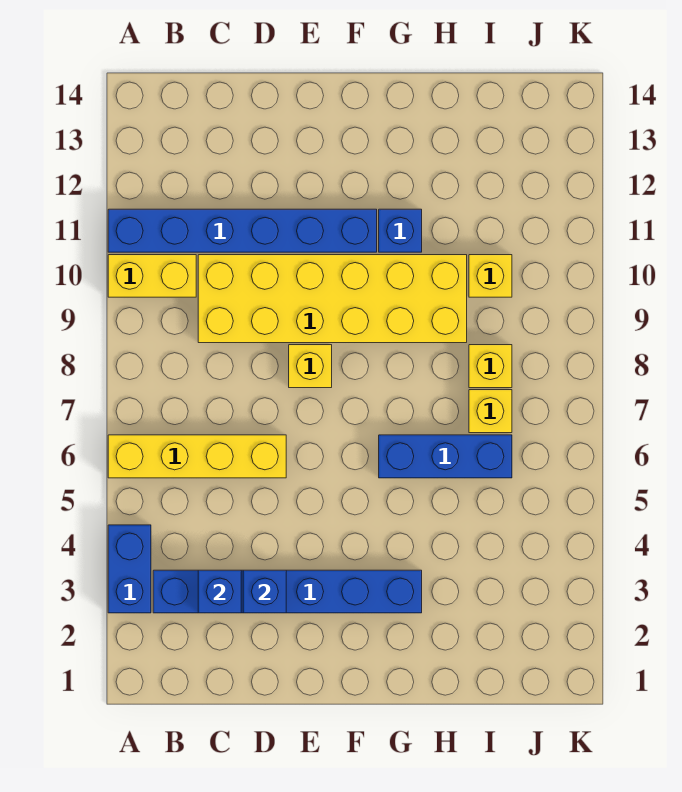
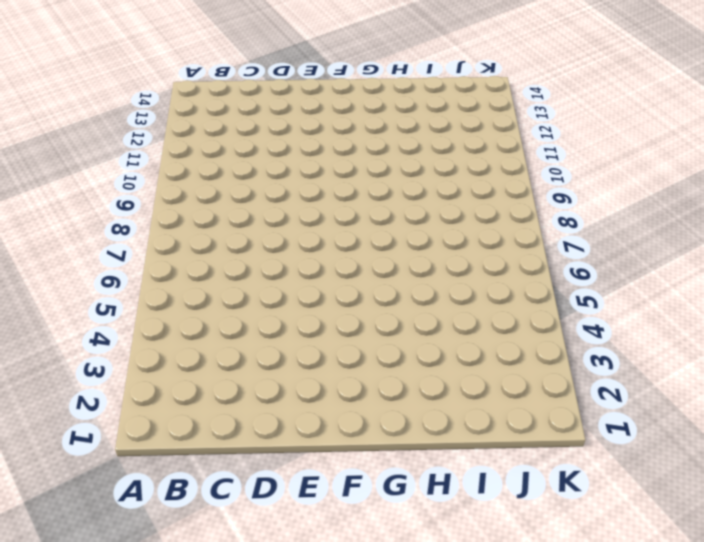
none -> blue 1x2 brick [108,525,151,613]
none -> yellow 1x4 brick [108,435,286,478]
none -> yellow 1x2 brick [108,255,196,297]

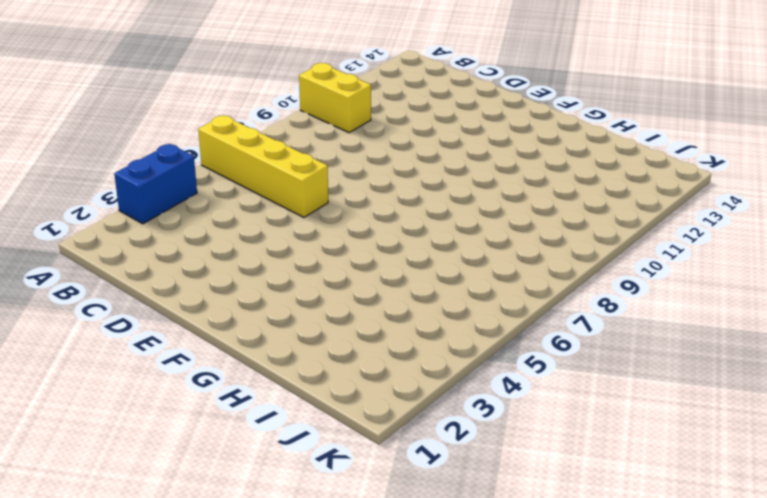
none -> blue 1x6 brick [108,209,377,252]
none -> blue 1x6 brick [153,570,422,613]
none -> yellow 2x6 brick [198,255,467,343]

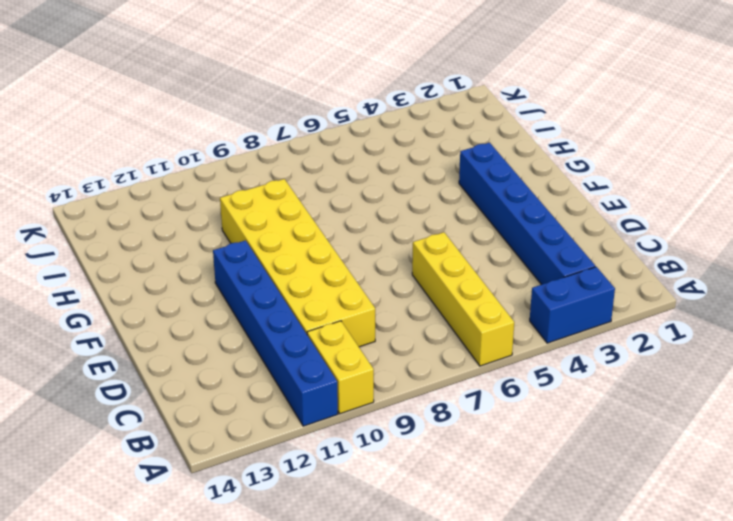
none -> yellow 1x1 brick [289,345,332,388]
none -> blue 1x3 brick [379,435,512,478]
none -> blue 1x1 brick [379,209,422,252]

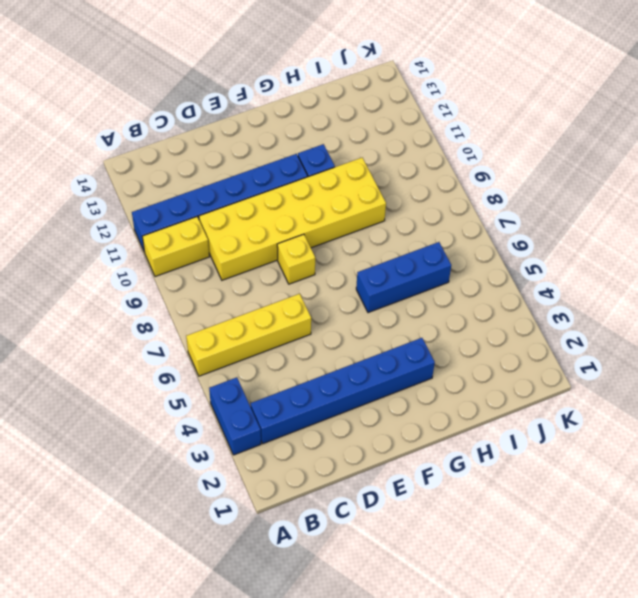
none -> yellow 1x1 brick [469,390,512,433]
none -> yellow 1x1 brick [469,345,512,388]
none -> yellow 1x1 brick [469,255,512,297]

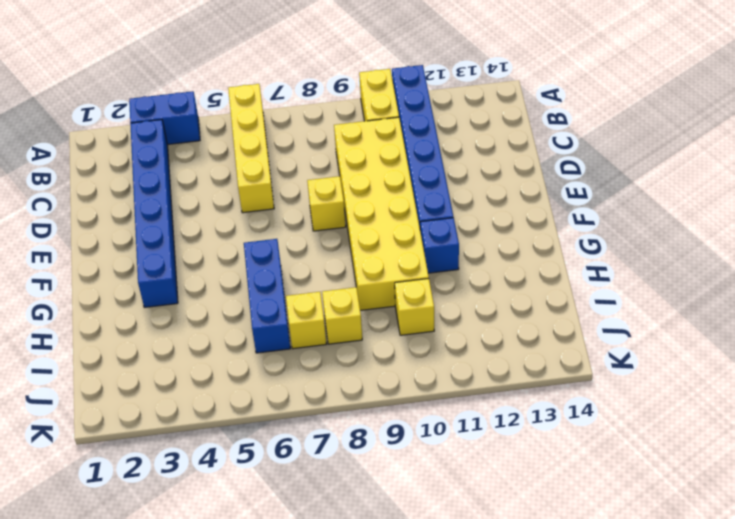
none -> blue 1x1 brick [198,570,241,613]
none -> blue 1x1 brick [243,570,286,613]

